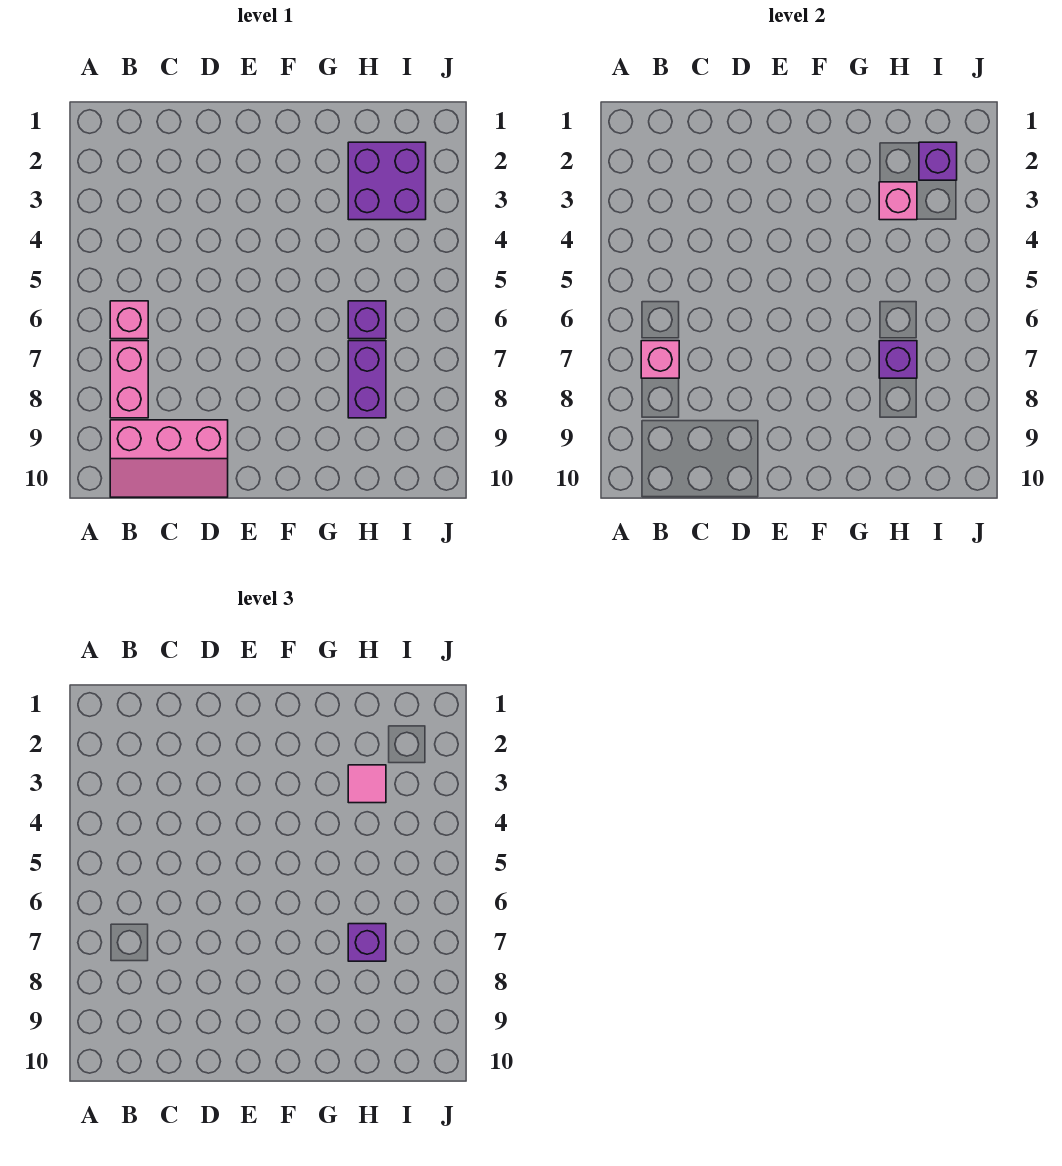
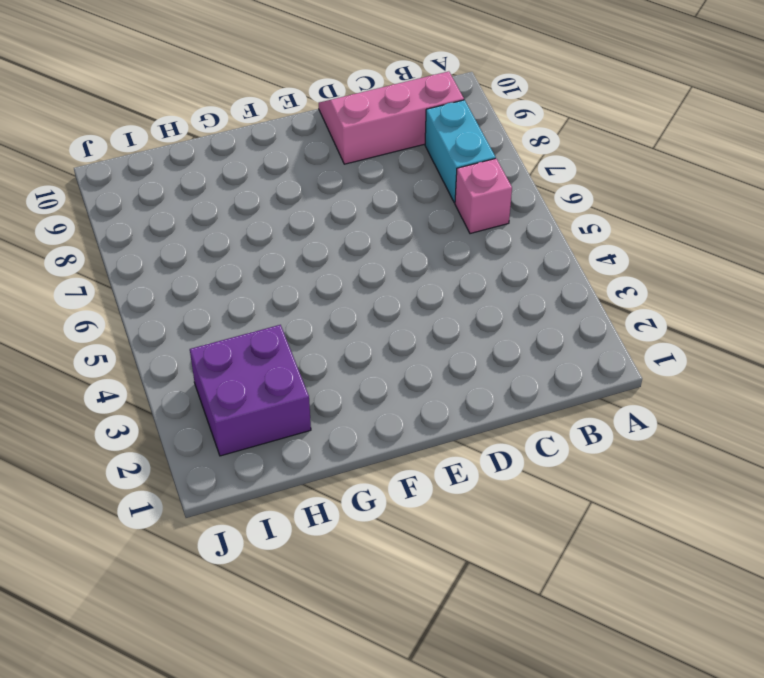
cyan 1x2 brick [425,100,496,203] -> pink 1x2 brick [110,341,148,418]
none -> purple 1x1 brick [348,301,386,339]
none -> purple 1x2 brick [348,341,386,418]
none -> pink 1x1 brick [641,341,679,378]

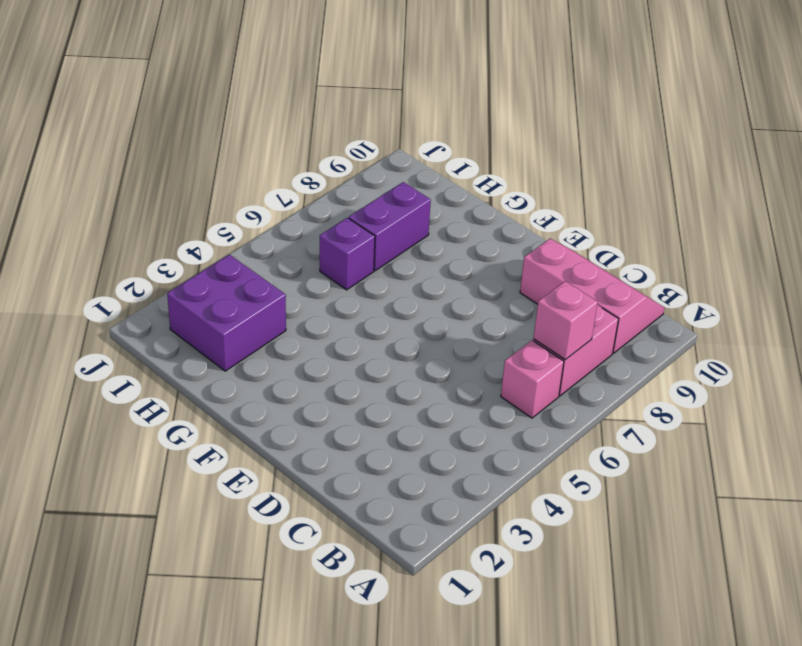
none -> pink 1x1 brick [879,182,917,220]
none -> purple 1x1 brick [879,341,917,378]
none -> purple 1x1 brick [919,142,957,180]

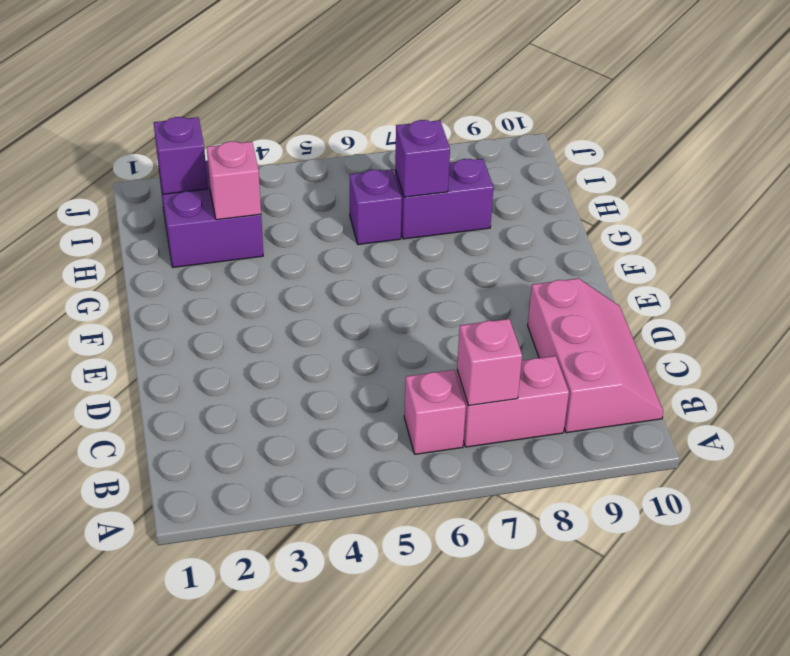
none -> pink 1x1 tile [348,765,386,803]
none -> purple 1x1 brick [348,924,386,961]

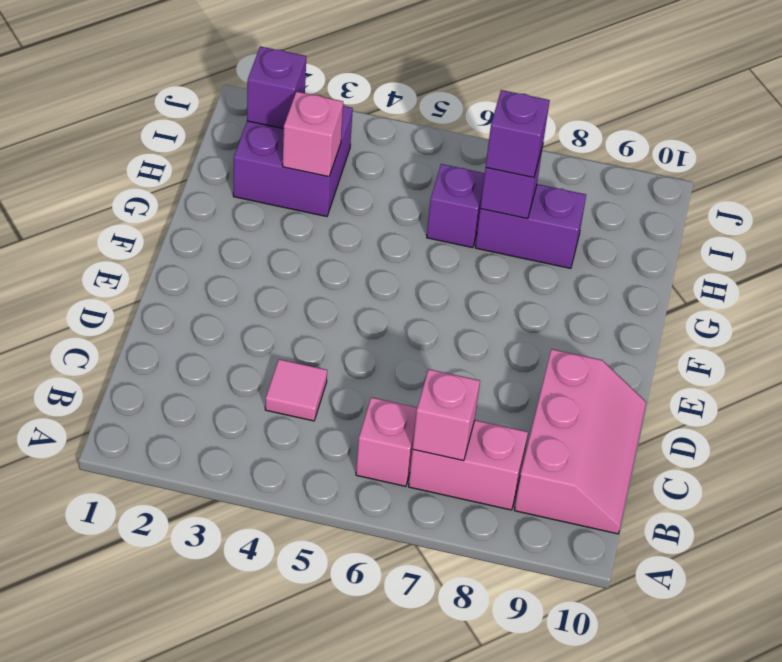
pink 1x1 tile [265,359,327,421] -> pink 1x1 tile moved to [348,765,386,803]

